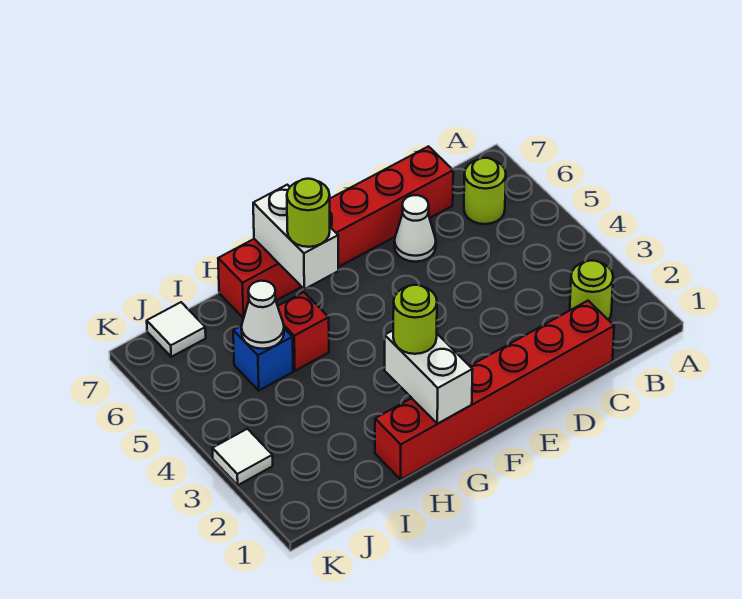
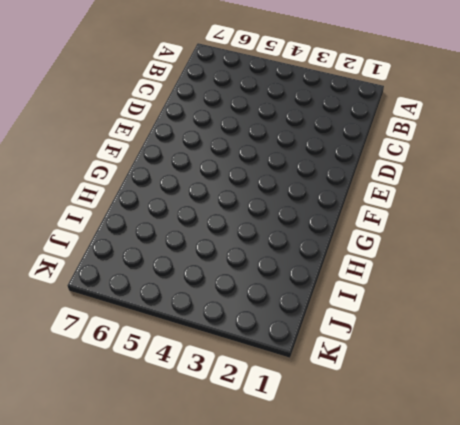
none -> lime 1x1 round brick [570,260,613,320]
none -> lime 1x1 round brick [464,158,506,224]
none -> red 1x6 brick [375,301,614,479]

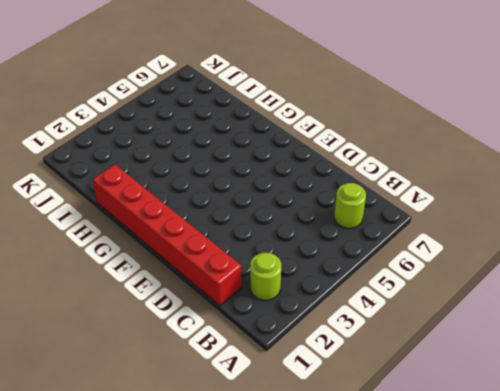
none -> red 1x6 brick [218,146,453,318]
none -> white 1x1 cone [394,195,436,262]
none -> red 1x1 brick [278,292,329,371]

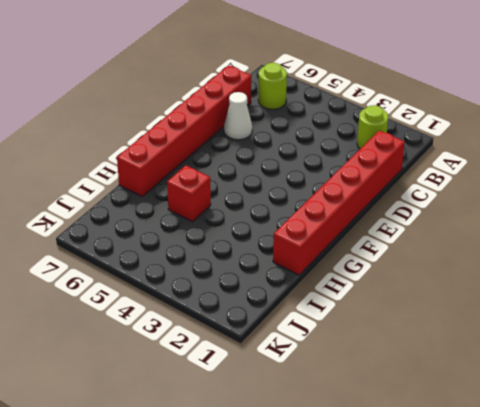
none -> blue 1x1 brick [233,326,293,390]
none -> white 1x1 tile [147,302,206,357]
none -> white 1x1 tile [212,429,273,485]

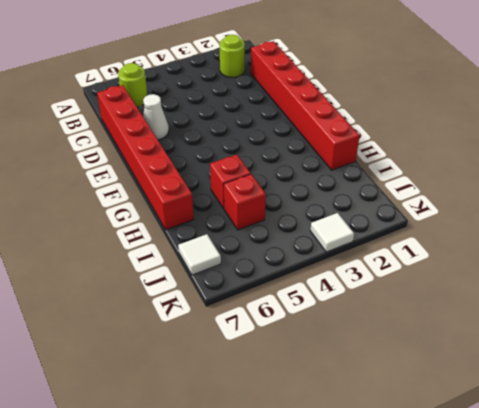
red 1x1 brick [224,174,266,230] -> blue 1x1 brick [233,326,293,390]
none -> white 1x2 brick [385,331,473,424]
none -> white 1x2 brick [253,185,338,289]
none -> white 1x1 cone [241,281,284,349]

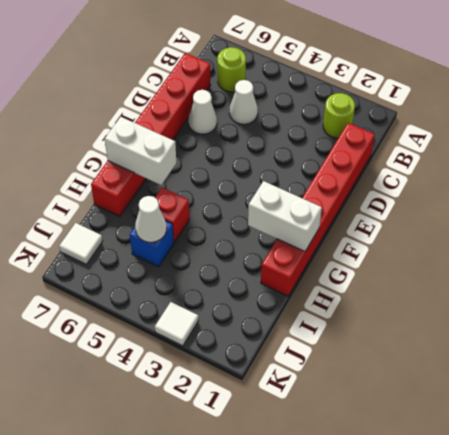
white 1x1 cone [229,80,258,124] -> none
none -> lime 1x1 round brick [393,285,437,354]
none -> lime 1x1 round brick [287,179,330,247]

